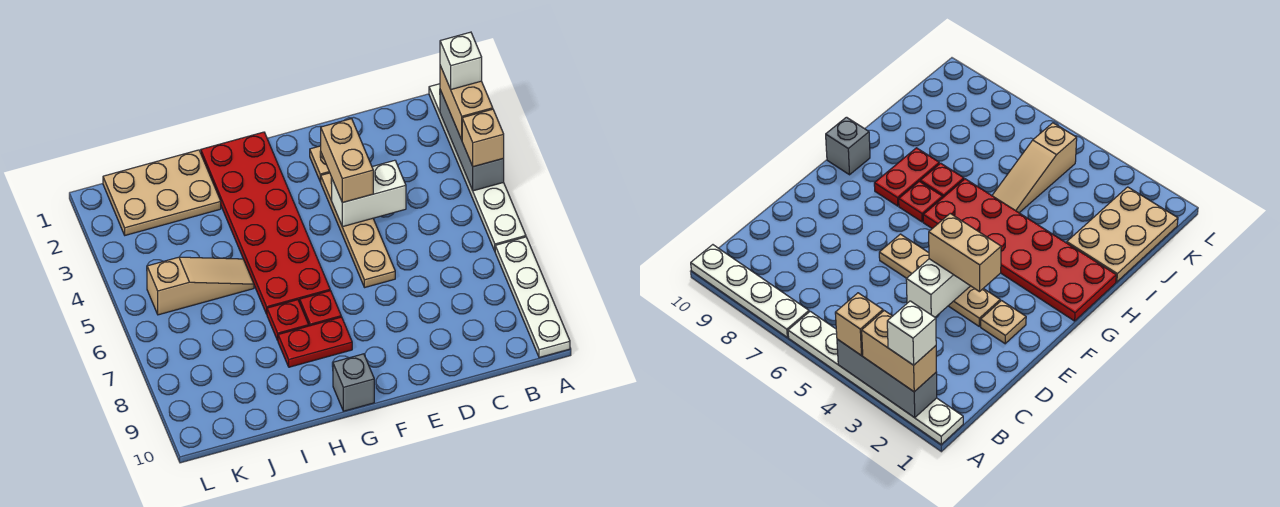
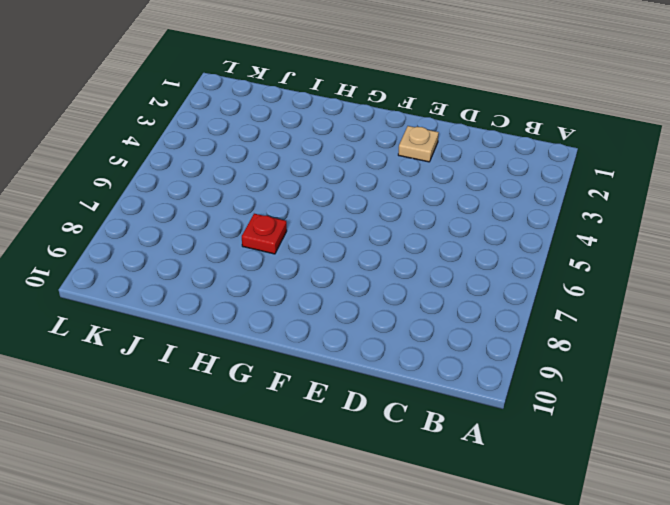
none -> white 1x6 plate [429,84,526,251]
none -> white 1x4 plate [495,237,570,358]
none -> tan 1x4 plate [321,173,395,288]

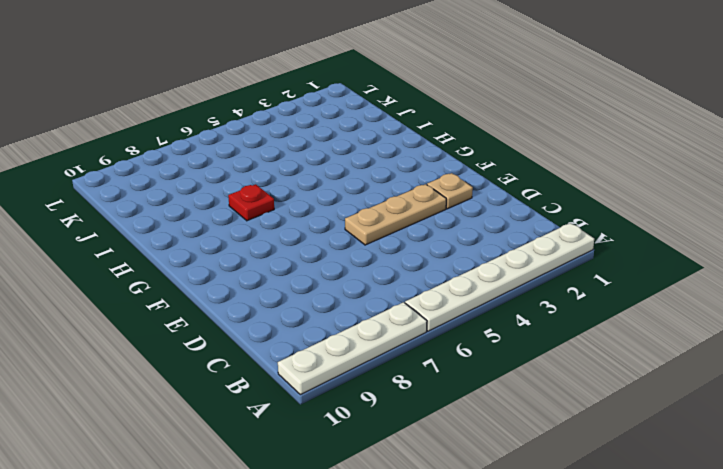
tan 1x3 plate [345,184,446,245] -> tan 1x4 plate [321,173,395,288]
none -> red 2x6 plate [201,132,330,314]
none -> red 1x1 plate [300,291,341,326]
none -> red 1x2 plate [278,317,352,367]

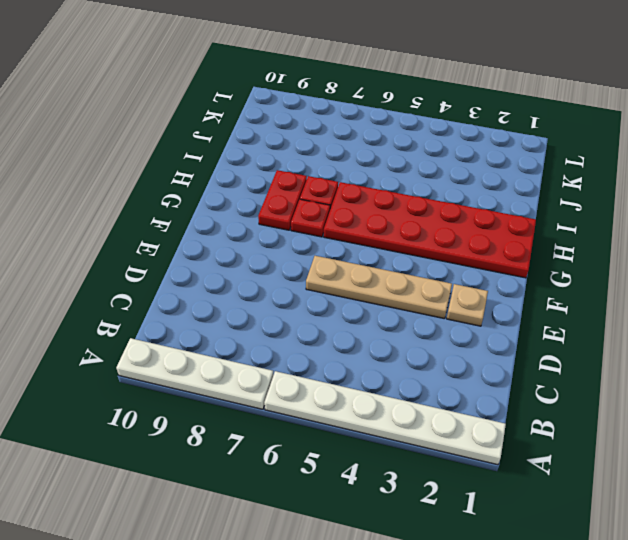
none -> grey 1x1 brick [333,354,374,411]
none -> tan 2x3 plate [103,150,221,235]
none -> tan 1x3 slope [147,257,254,315]

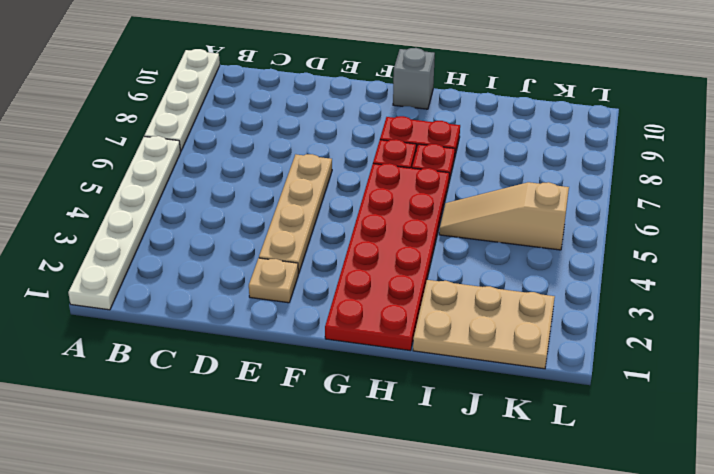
none -> grey 1x3 brick [440,90,504,191]
none -> white 1x2 brick [331,160,406,227]
none -> tan 1x2 brick [440,66,493,140]

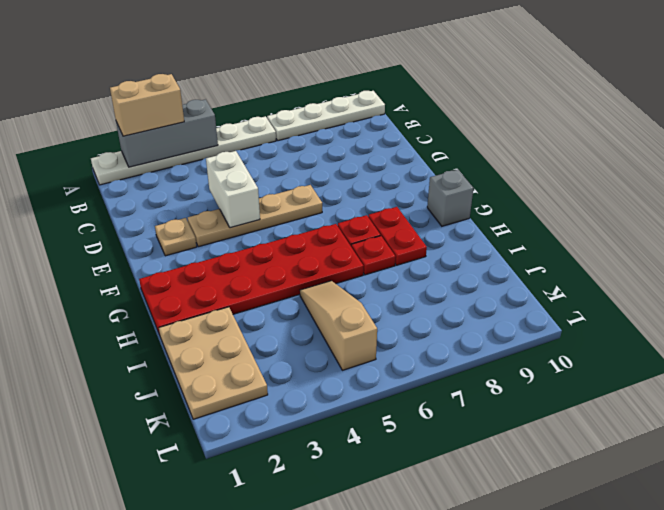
none -> tan 1x1 brick [462,109,504,167]
none -> tan 1x2 brick [321,119,373,203]
none -> white 1x1 brick [440,32,482,89]

